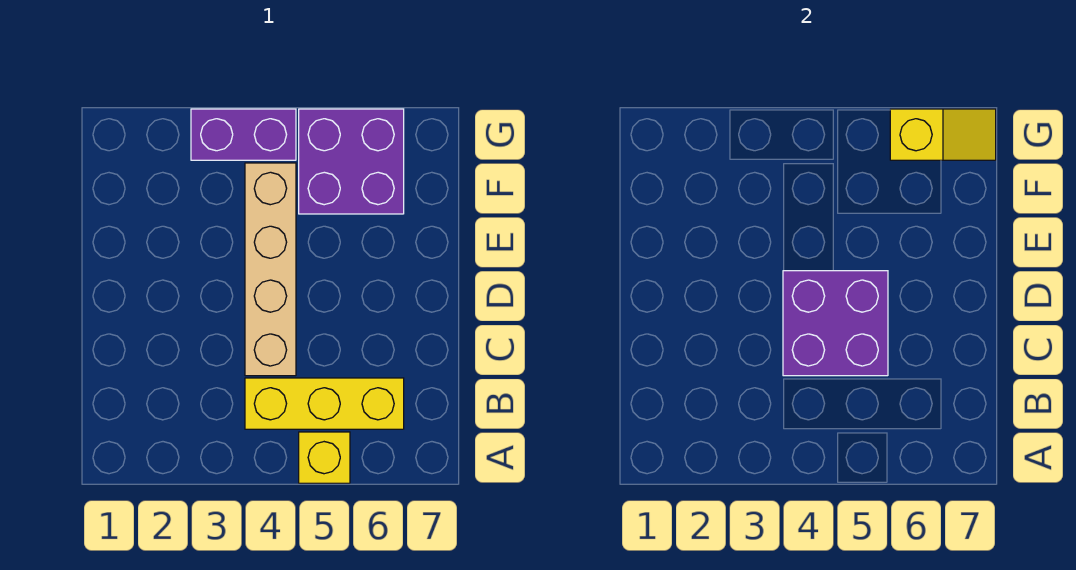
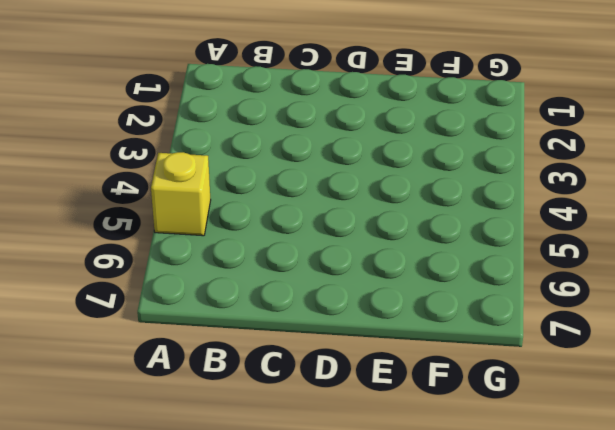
none -> yellow 1x3 brick [245,378,404,429]
none -> tan 1x4 brick [245,163,296,376]

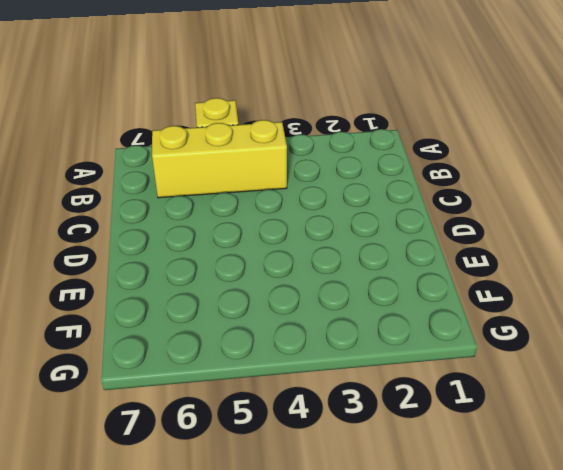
none -> tan 1x4 brick [245,163,296,376]
none -> purple 2x2 brick [299,109,404,214]

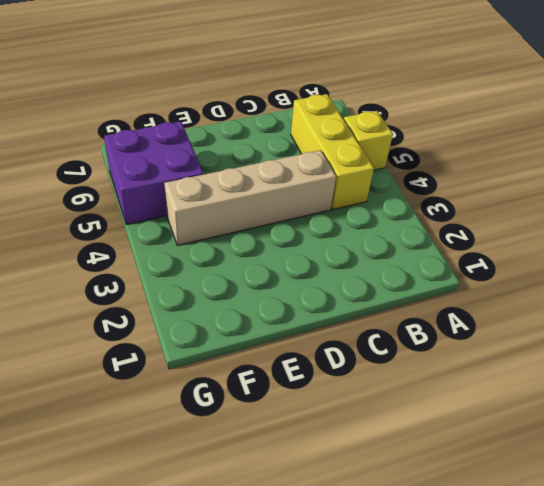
none -> purple 1x2 brick [191,109,296,160]
none -> purple 2x2 brick [783,271,888,376]

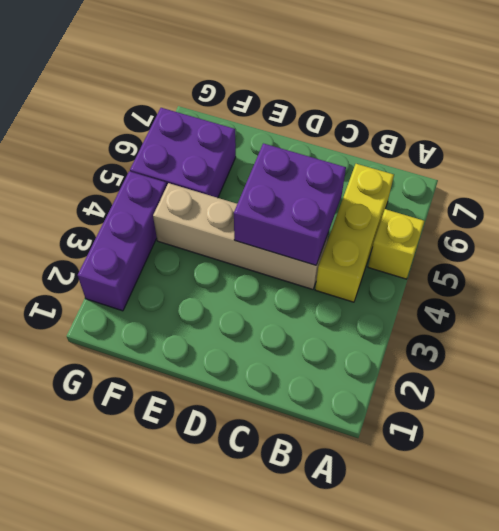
purple 1x3 brick [78,171,167,311] -> purple 1x2 brick [191,109,296,160]
none -> yellow 1x2 slope [890,109,996,160]

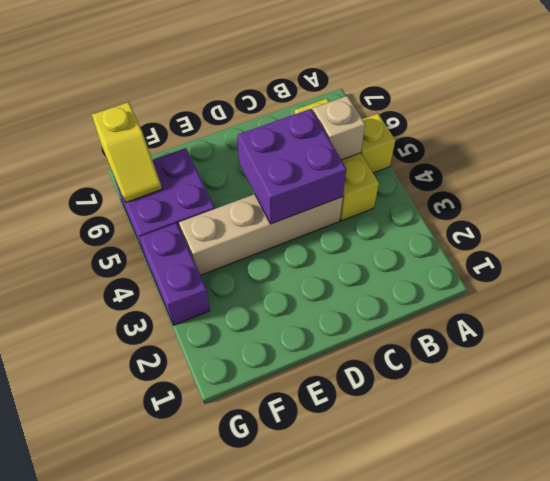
tan 1x1 brick [313,96,365,160] -> none
yellow 1x2 slope [92,102,162,203] -> yellow 1x2 slope turned to [890,109,996,160]

